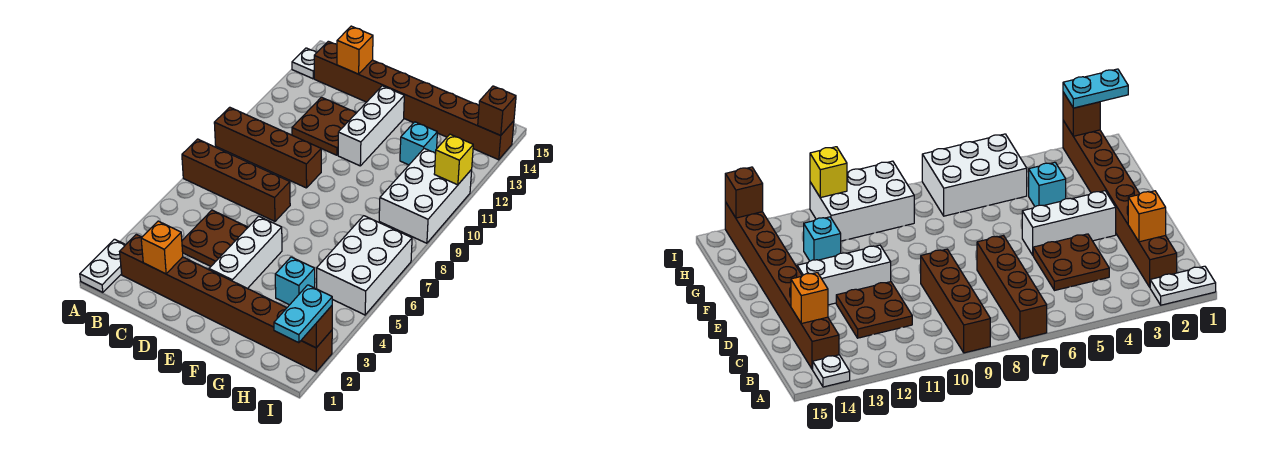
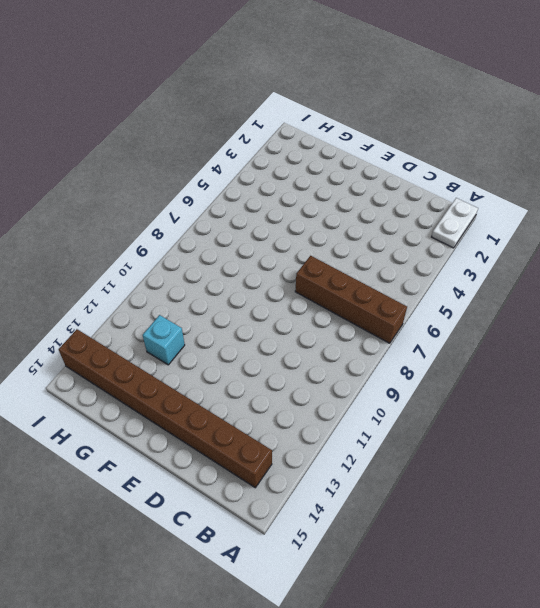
none -> brown 1x4 brick [214,107,321,188]
none -> white 1x1 plate [292,48,316,79]
none -> brown 1x8 brick [120,234,332,372]

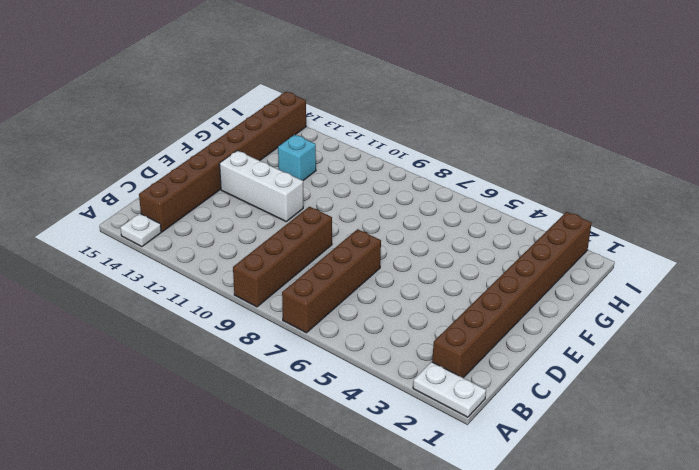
none -> brown 2x2 plate [182,210,248,266]
none -> brown 2x2 plate [292,97,356,155]
none -> white 1x3 brick [209,216,282,289]

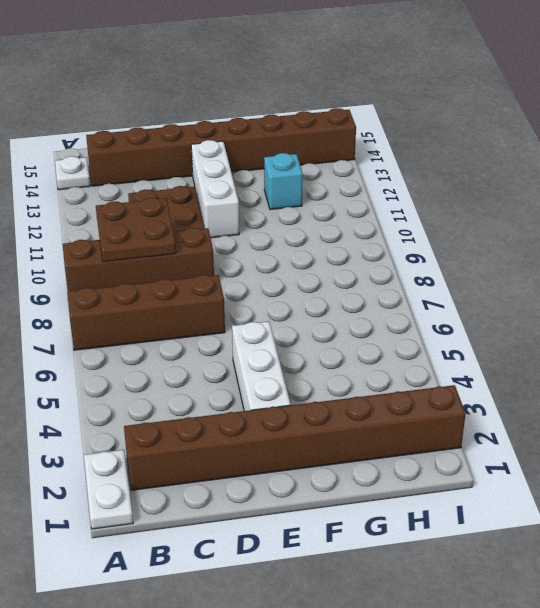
brown 2x2 plate [96,198,176,262] -> brown 2x2 plate moved to [182,210,248,266]
none -> cyan 1x1 brick [275,257,315,305]
none -> white 2x3 brick [317,216,412,315]
none -> white 2x3 brick [379,148,472,243]

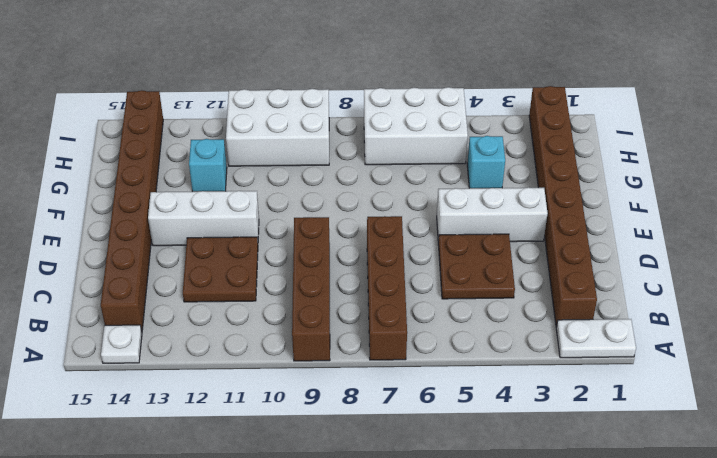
none -> orange 1x1 brick [141,221,183,274]
none -> orange 1x1 brick [337,26,373,74]
none -> brown 1x1 brick [301,306,332,348]

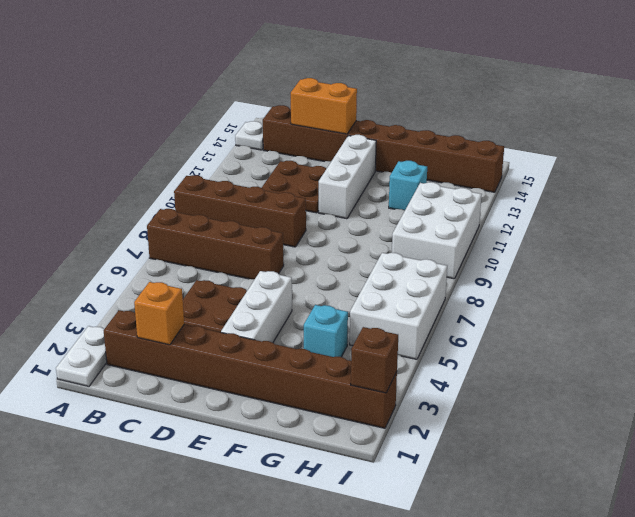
orange 1x2 brick [291,78,357,134] -> orange 1x1 brick [337,26,373,74]
none -> yellow 1x1 brick [434,134,473,185]
none -> brown 1x1 brick [478,86,516,136]
none -> cyan 1x2 plate [274,285,332,343]

